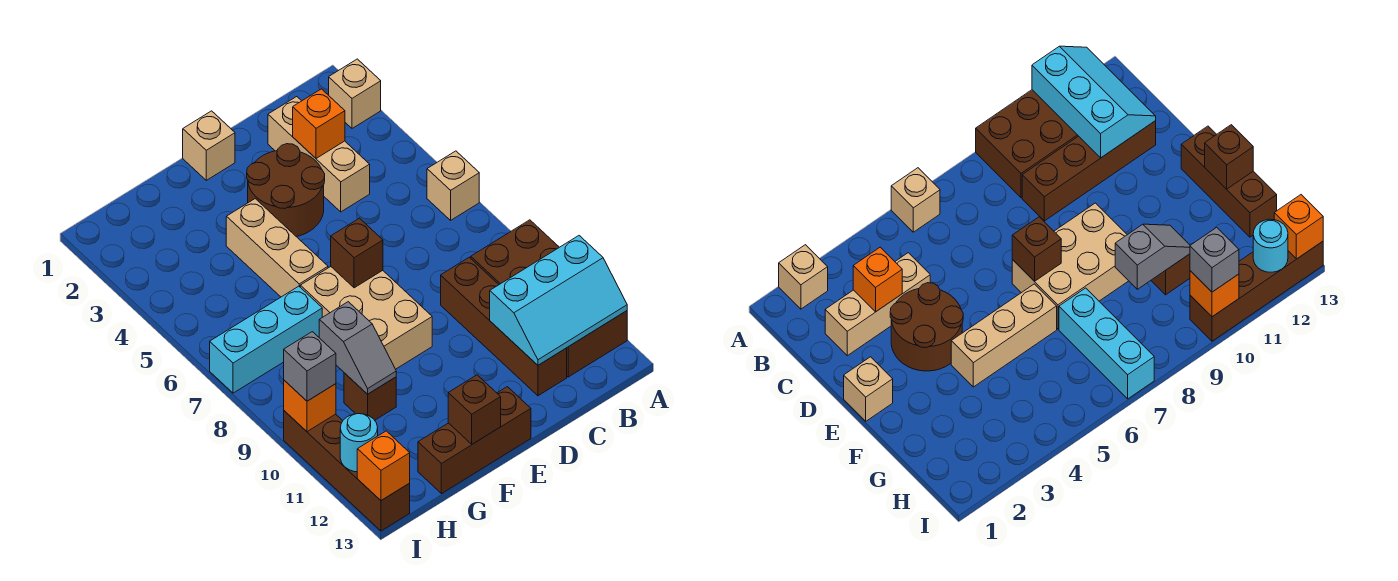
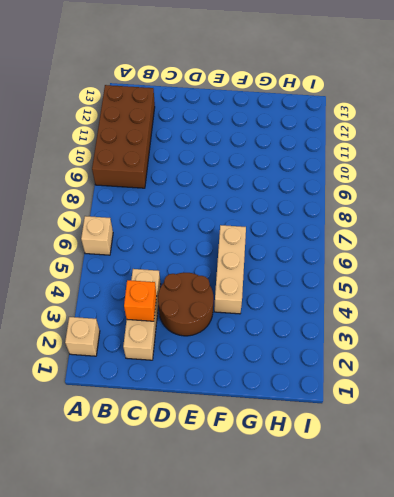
none -> brown 1x4 brick [441,257,567,396]
none -> tan 1x1 brick [183,111,235,180]
none -> tan 2x3 brick [300,267,432,369]

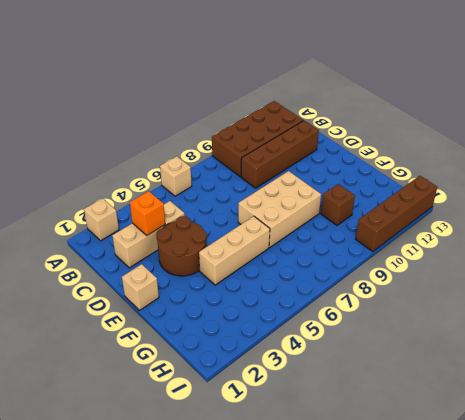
none -> brown 1x3 brick [418,387,531,494]
none -> cyan 1x3 brick [210,286,322,393]
none -> cyan 2x3 slope [490,236,627,365]

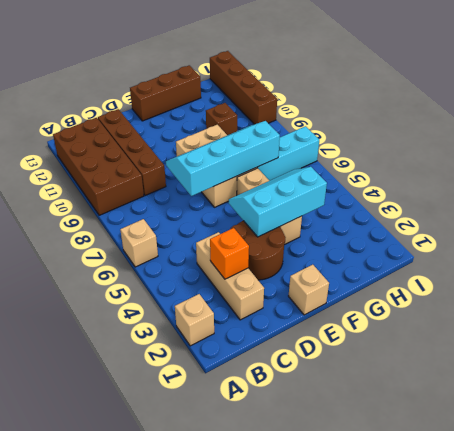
cyan 2x4 slope [166,121,280,196] -> brown 1x1 brick [331,218,383,288]
cyan 2x3 slope [229,167,327,237] -> cyan 2x3 slope moved to [490,236,627,365]
none -> brown 1x1 brick [448,375,501,444]
none -> grey 1x2 slope [319,302,396,394]
none -> orange 1x1 brick [284,380,336,432]

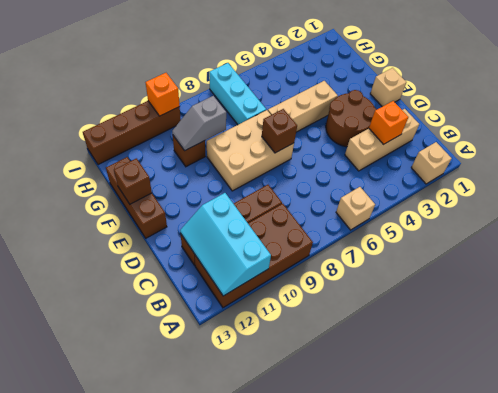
none -> cyan 1x1 round brick [340,414,378,472]
none -> orange 1x1 brick [357,431,410,501]
none -> grey 1x1 brick [284,332,336,401]

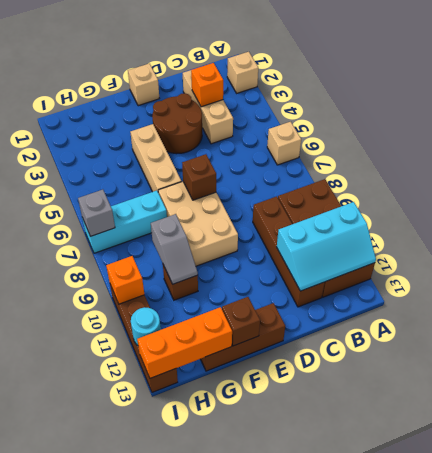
orange 1x3 brick [137,307,232,378] -> orange 1x1 brick [357,431,410,501]
grey 1x1 brick [78,190,115,236] -> grey 1x1 brick moved to [284,332,336,401]

